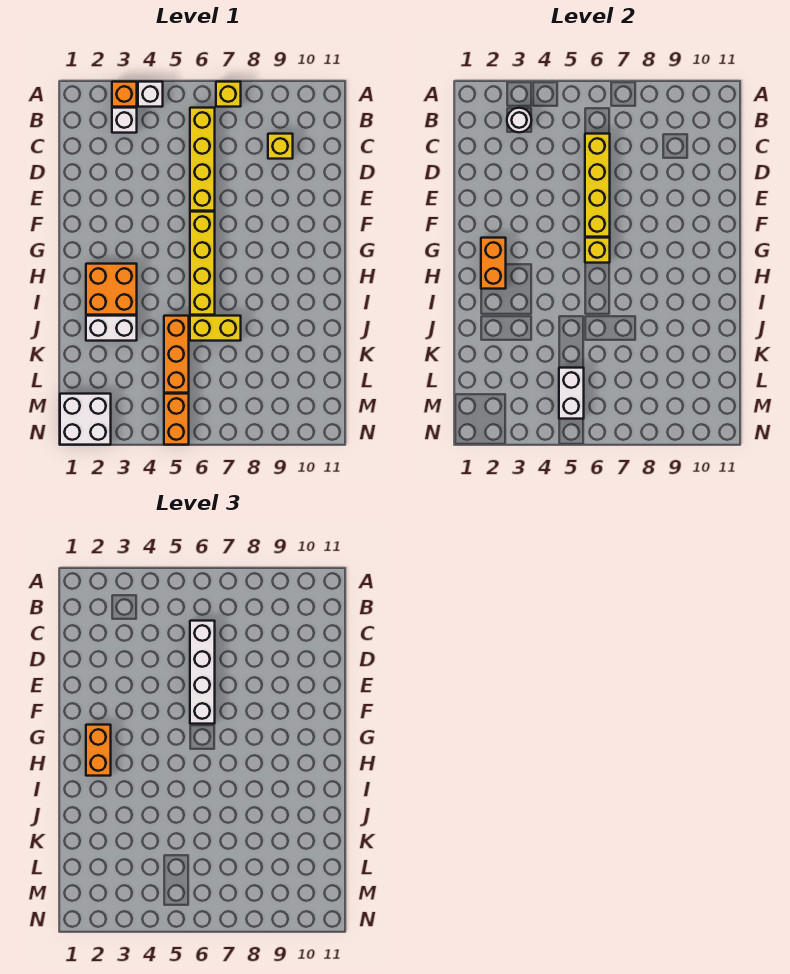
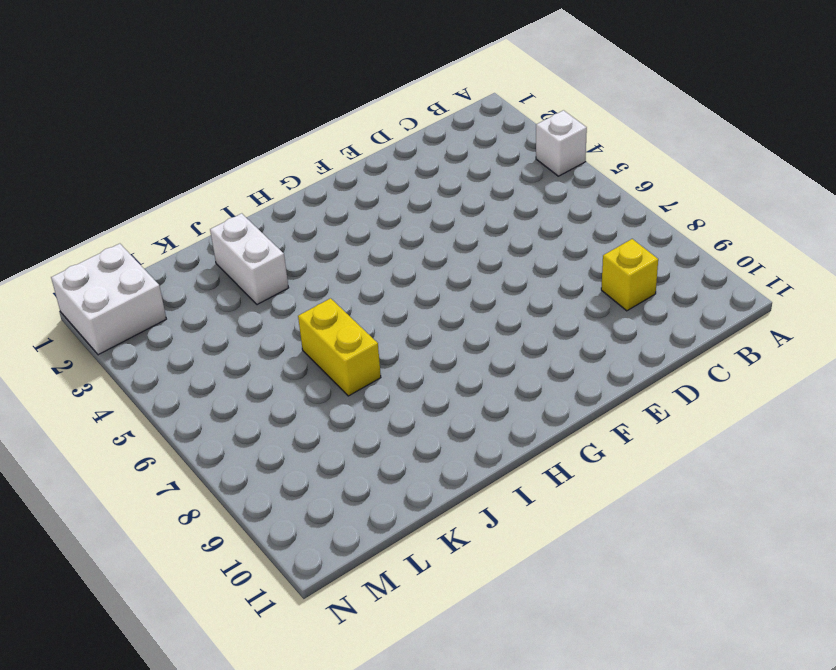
none -> orange 1x1 brick [112,82,137,107]
none -> yellow 1x1 brick [216,82,241,107]
none -> white 1x1 brick [112,108,137,133]

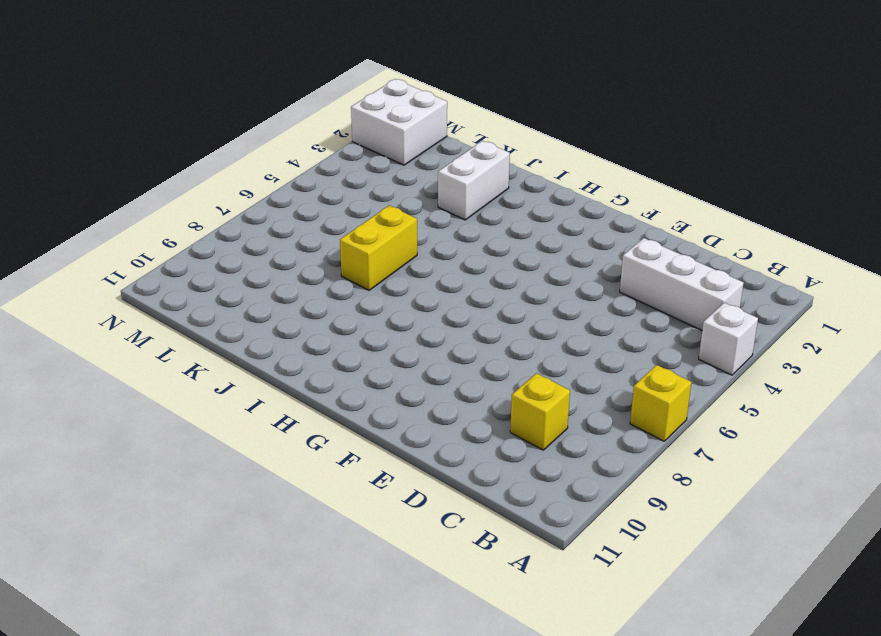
white 1x3 brick [620,238,744,330] -> white 1x1 brick [112,108,137,133]
none -> orange 1x1 brick [112,82,137,107]
none -> yellow 1x4 brick [190,108,215,211]
none -> yellow 1x4 brick [190,212,215,315]

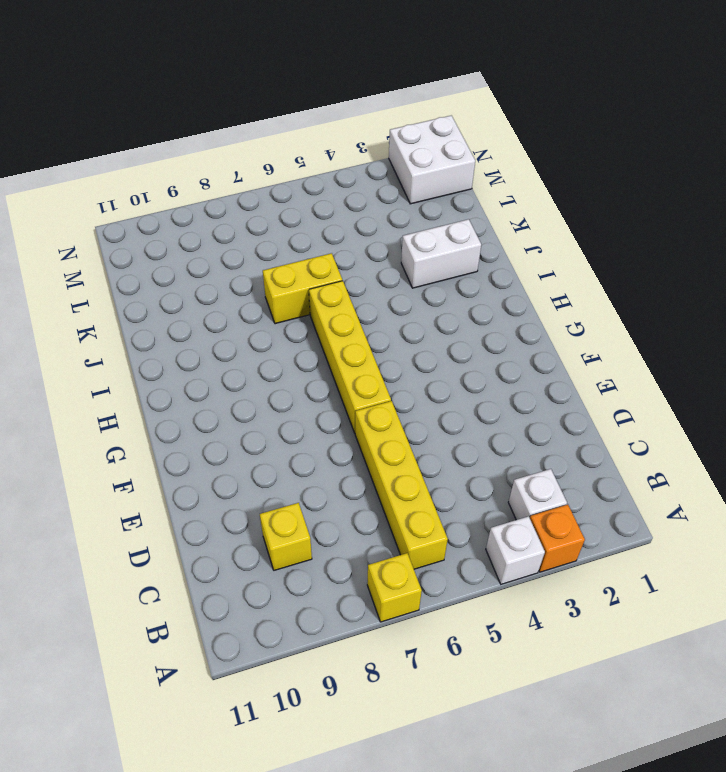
none -> orange 2x2 brick [86,264,137,315]
none -> orange 1x3 brick [164,316,189,393]
none -> orange 1x2 brick [164,394,189,445]

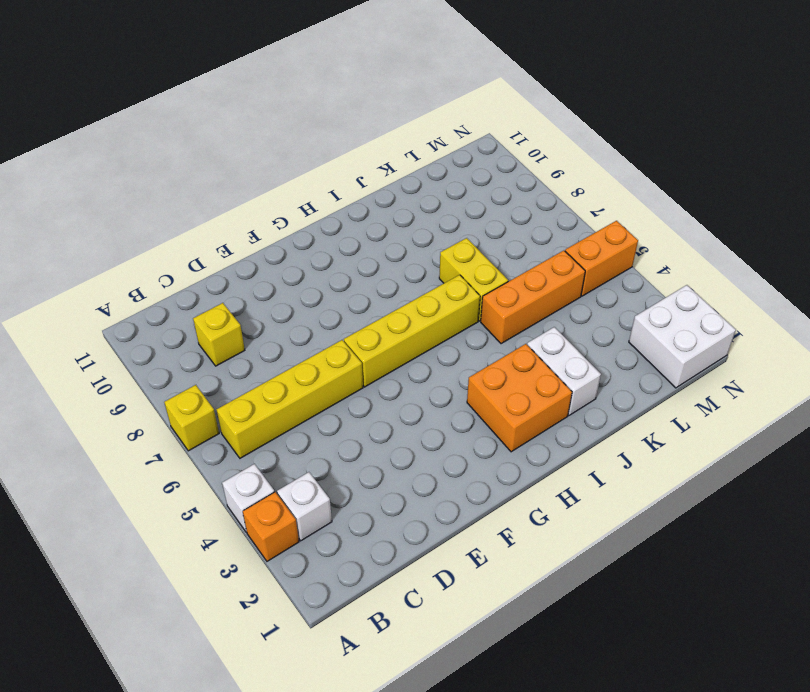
none -> white 1x1 round brick [507,108,532,132]
none -> yellow 1x4 brick [585,134,610,237]
none -> orange 1x2 brick [481,238,506,289]

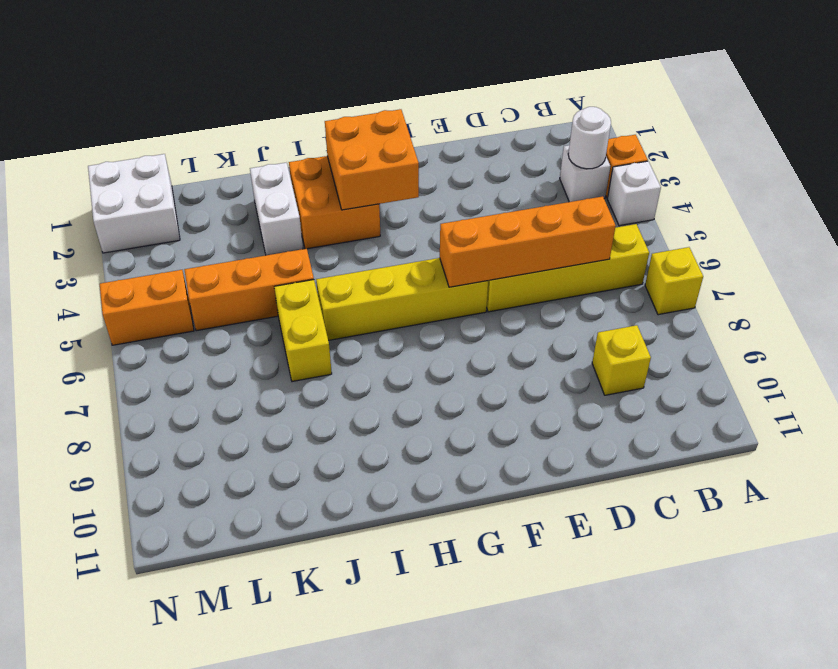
orange 1x4 brick [440,196,616,287] -> yellow 1x4 brick [585,134,610,237]
orange 2x2 brick [325,109,419,210] -> orange 1x2 brick [481,238,506,289]
none -> yellow 1x1 brick [585,238,610,263]
none -> white 1x2 brick [559,368,584,419]
none -> white 1x4 brick [190,621,215,724]

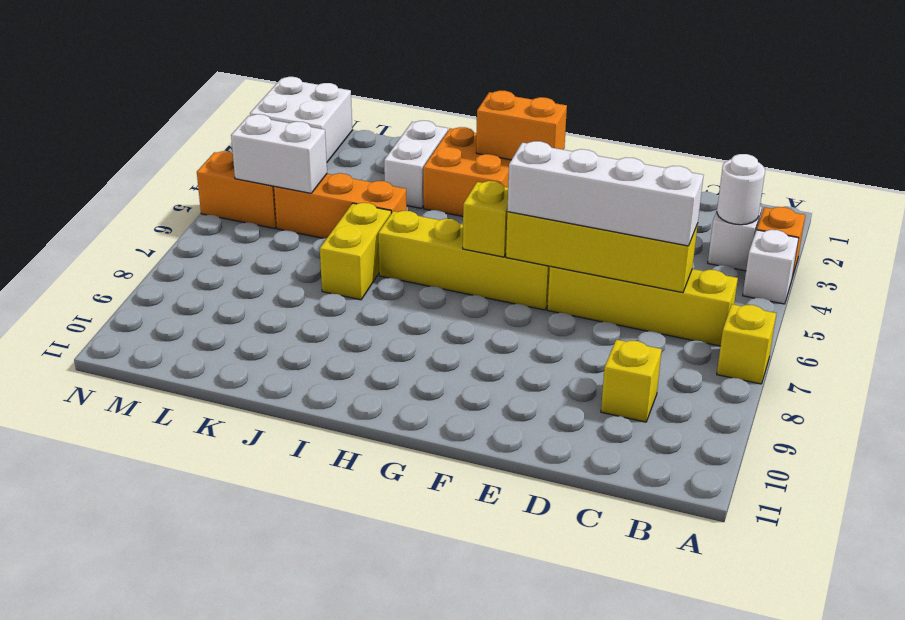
none -> orange 1x2 brick [86,725,111,776]

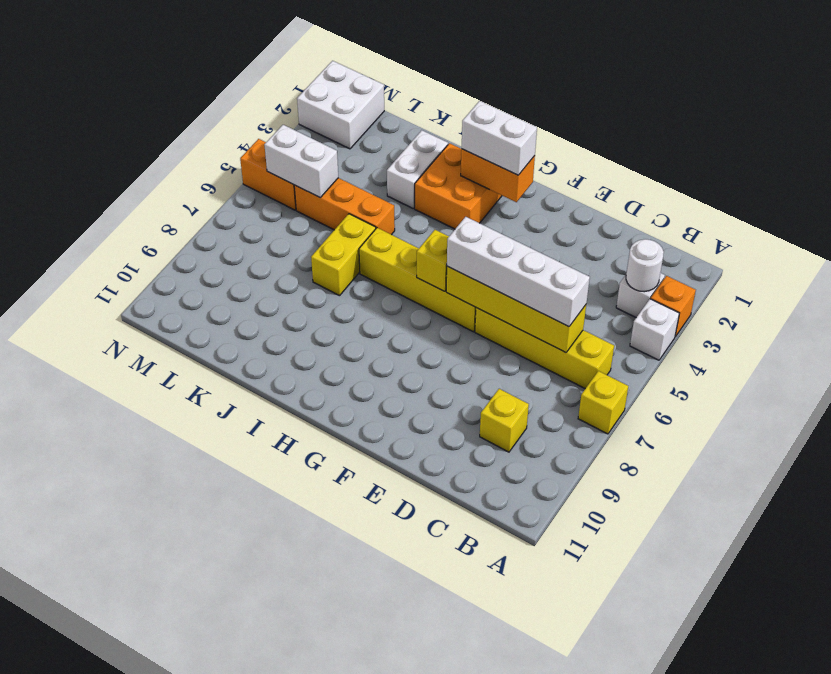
white 1x2 brick [462,101,537,175] -> orange 1x2 brick [86,725,111,776]

